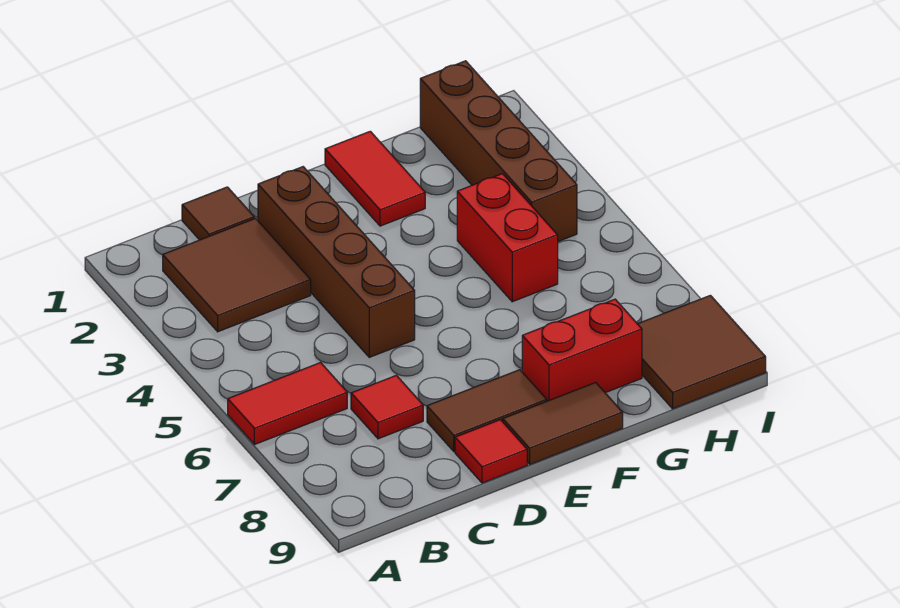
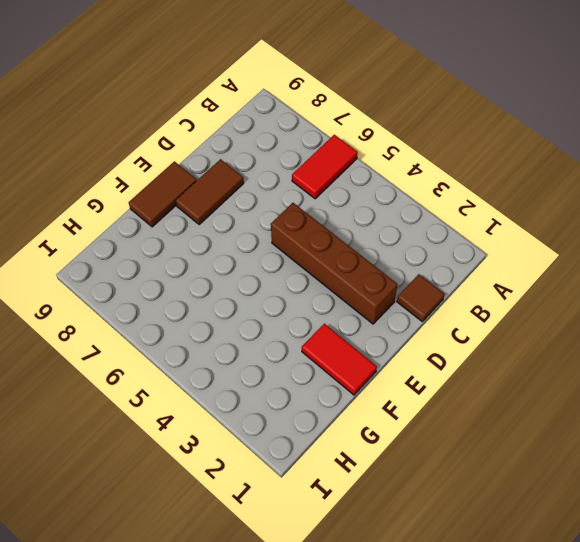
none -> brown 2x2 tile [163,218,311,332]
none -> red 1x1 tile [351,375,423,439]
none -> red 1x1 tile [455,420,527,483]

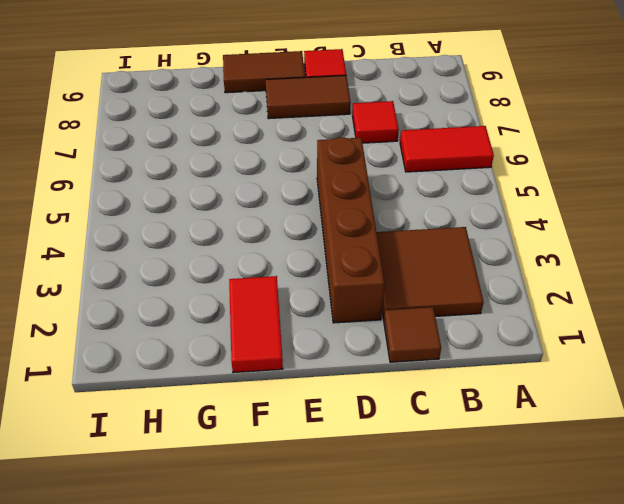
none -> red 1x2 brick [522,299,642,401]
none -> red 1x2 brick [457,174,558,302]
none -> brown 1x4 brick [420,61,577,241]

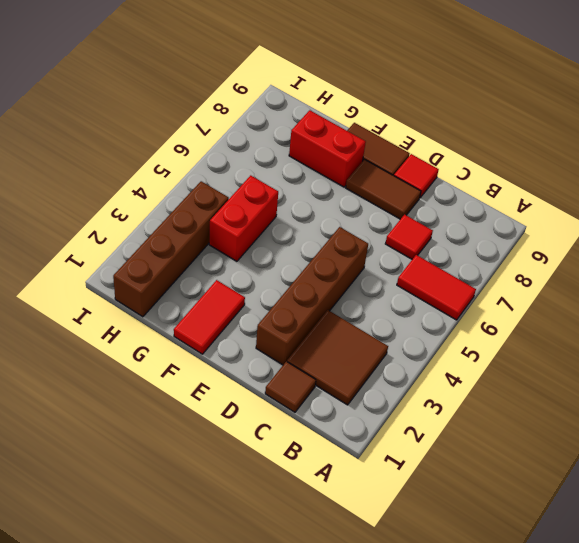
none -> brown 2x2 tile [638,295,766,409]

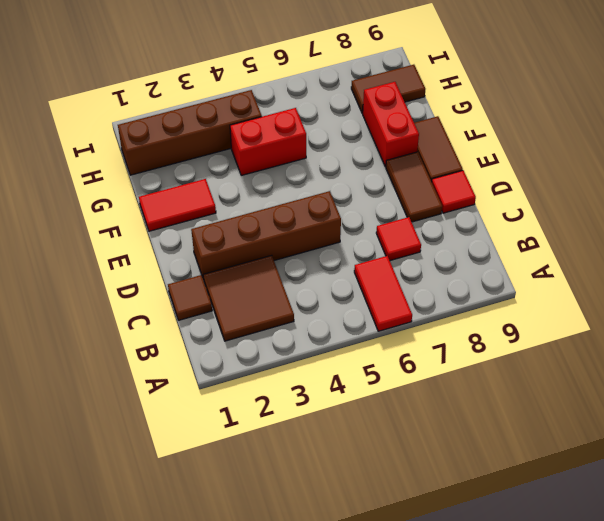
brown 1x2 tile [351,65,425,113] -> brown 2x2 tile [638,295,766,409]

